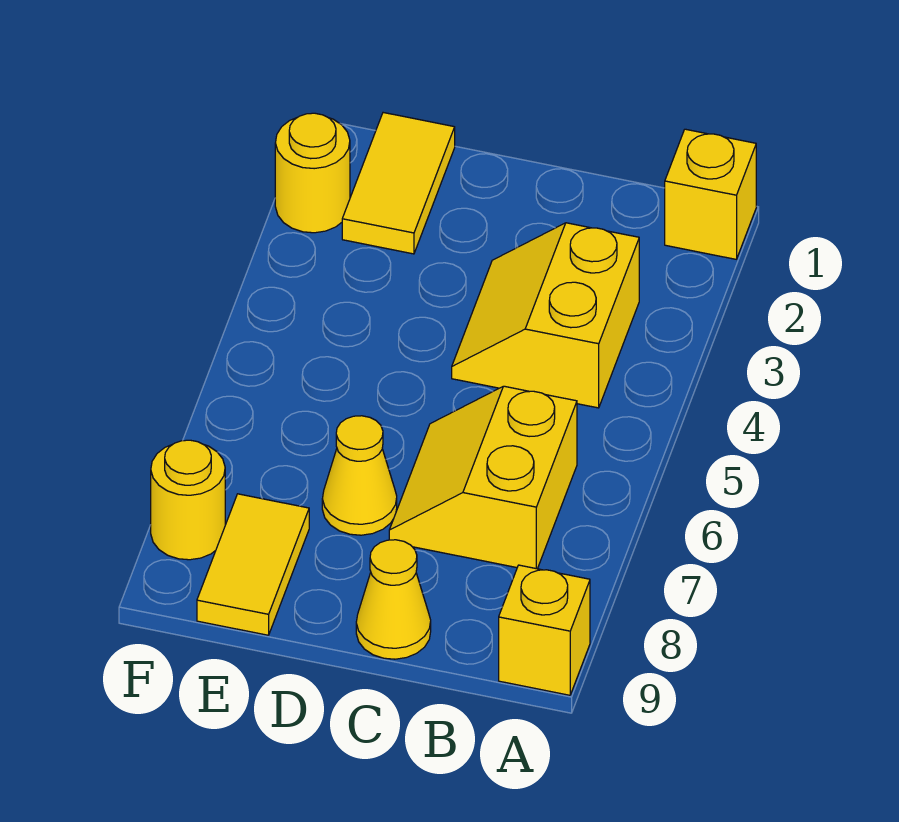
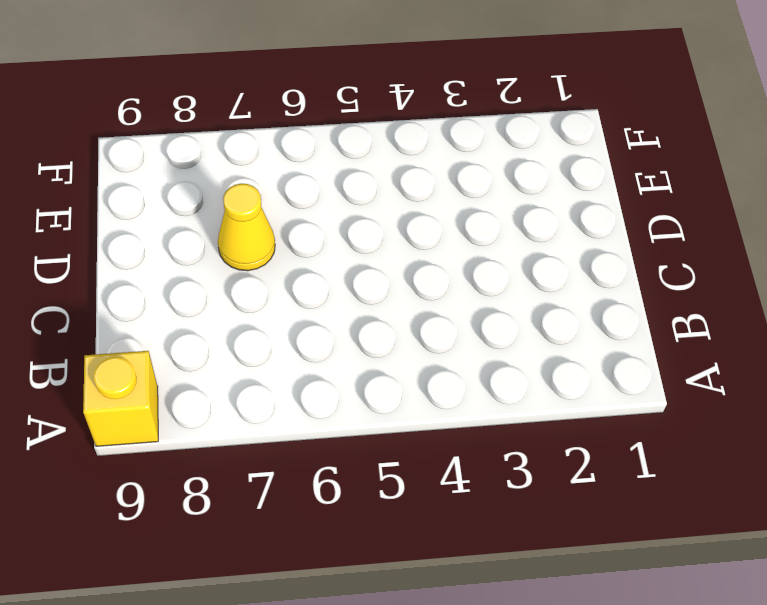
none -> yellow 1x1 brick [665,129,756,259]
none -> yellow 2x2 slope [452,223,639,408]

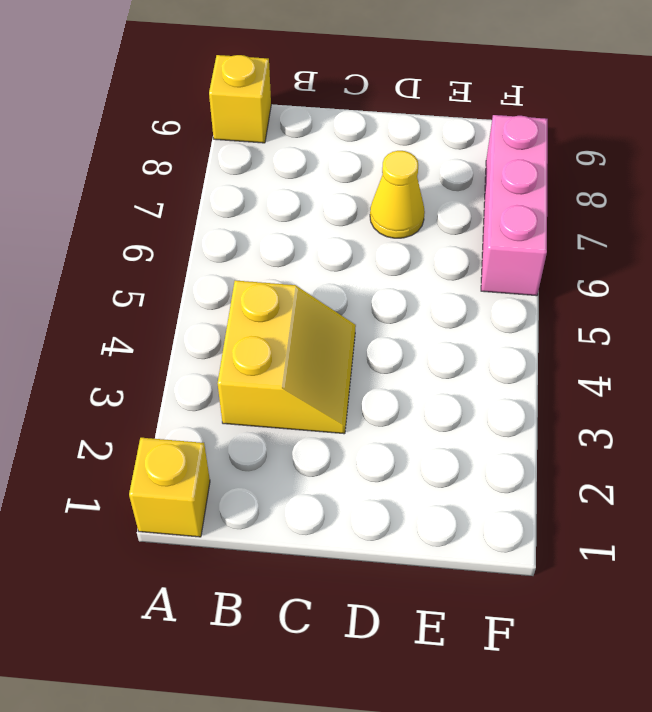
pink 1x3 brick [481,115,548,296] -> yellow 1x1 round brick [151,440,225,560]
none -> yellow 2x2 slope [389,386,577,569]
none -> yellow 1x1 cone [356,540,431,659]

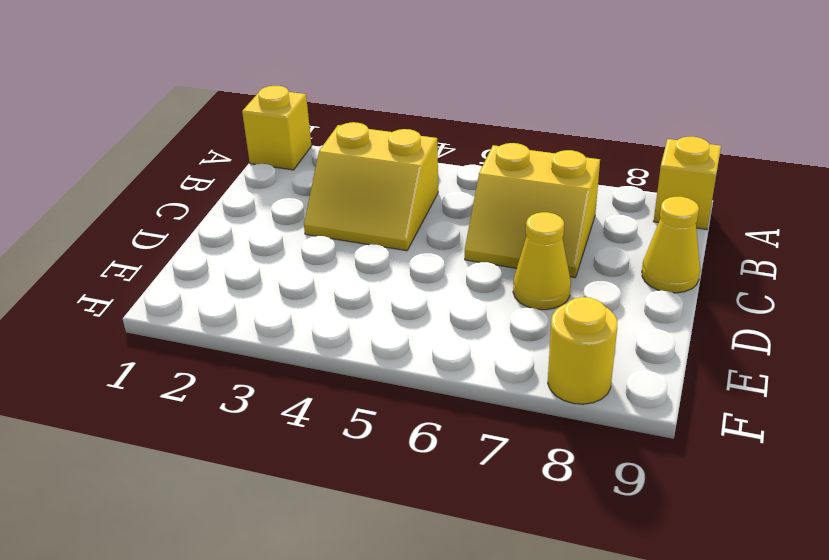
none -> yellow 1x2 tile [342,113,455,254]
none -> yellow 1x2 tile [197,494,309,635]

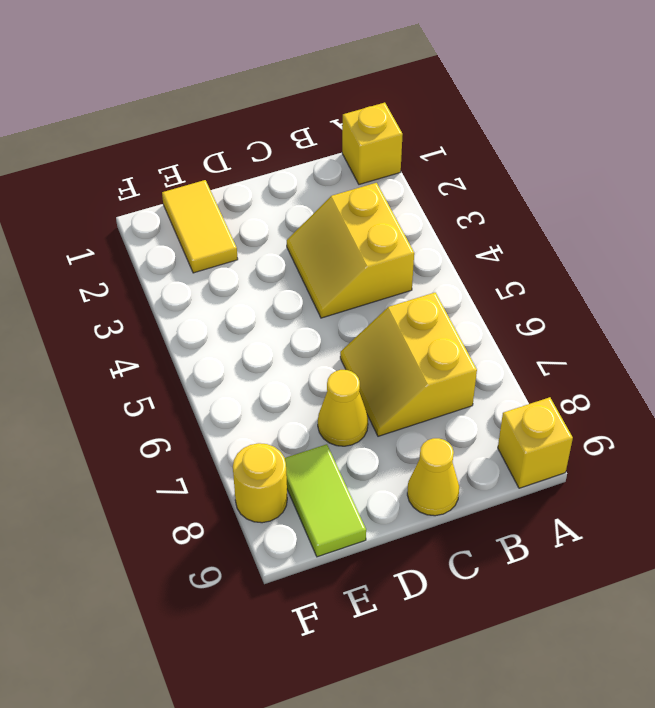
lime 1x2 tile [285,444,366,557] -> yellow 1x2 tile [197,494,309,635]
none -> yellow 1x1 round brick [275,113,350,233]

